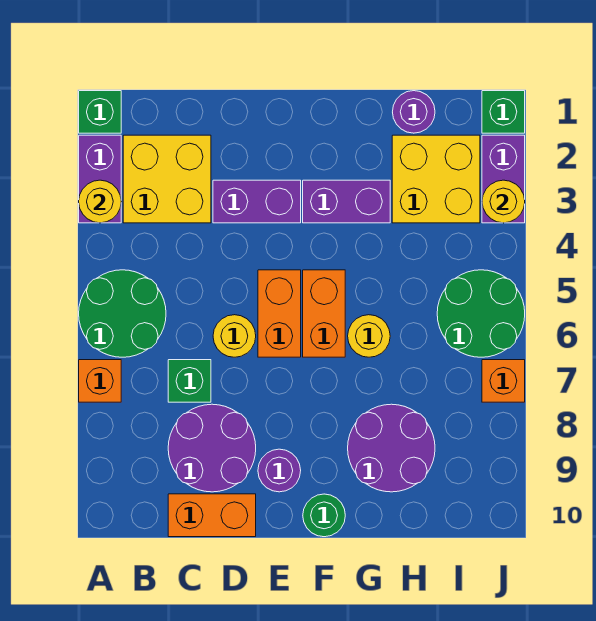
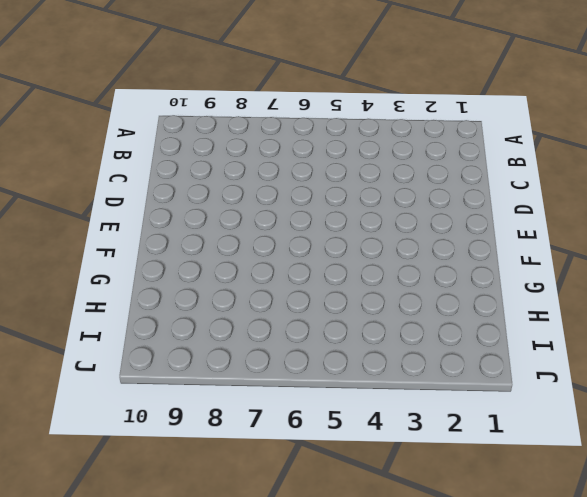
none -> green 1x1 brick [79,91,121,133]
none -> purple 1x2 brick [79,135,121,223]
none -> green 2x2 round brick [79,270,166,357]

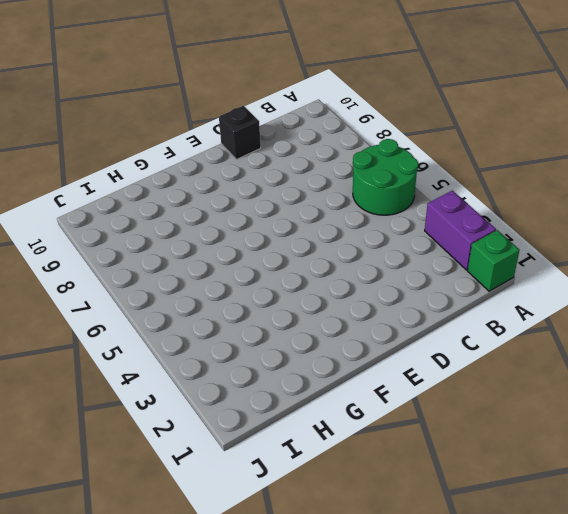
black 1x1 brick [219,106,261,160] -> orange 1x2 brick [168,494,256,537]
none -> orange 1x1 brick [79,360,121,402]
none -> yellow 2x2 brick [123,135,211,223]
none -> green 1x1 brick [168,360,211,402]

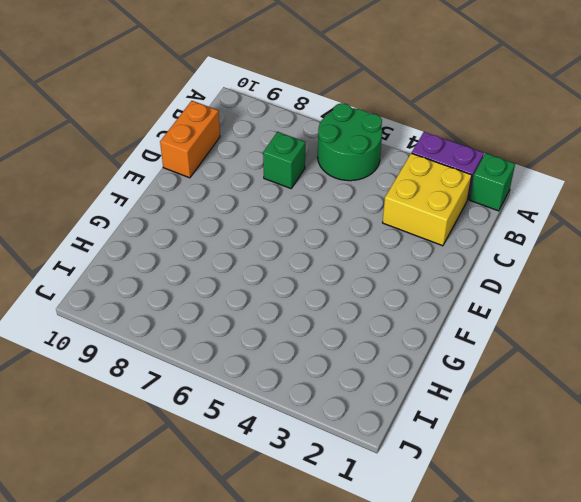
none -> orange 1x1 brick [79,360,121,402]
none -> purple 2x2 round brick [168,404,256,492]
none -> purple 1x2 brick [213,180,301,223]

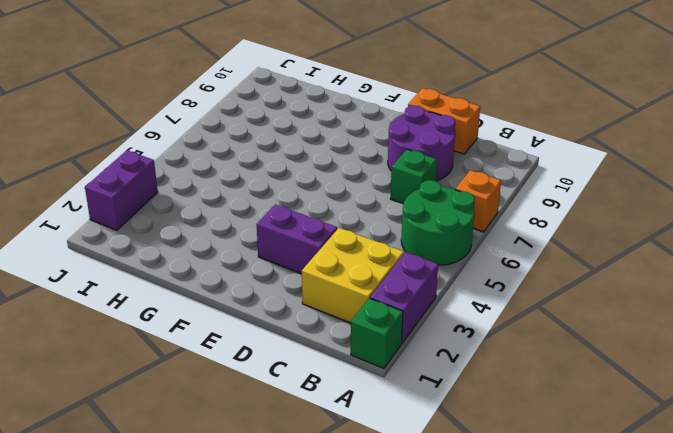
none -> yellow 1x1 round brick [213,315,256,357]
none -> orange 1x2 brick [258,270,301,357]
none -> purple 1x1 round brick [258,449,301,492]

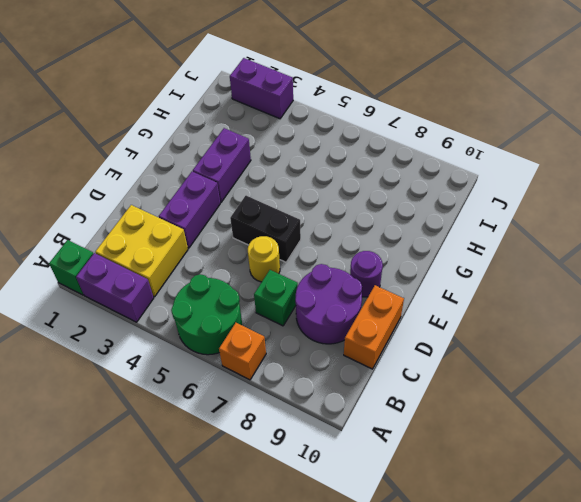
black 1x2 brick [230,196,301,262] -> orange 1x2 brick [258,270,301,357]
none -> orange 1x2 brick [303,270,345,357]
none -> green 1x1 round brick [303,494,345,537]
none -> yellow 1x1 round brick [348,315,390,357]

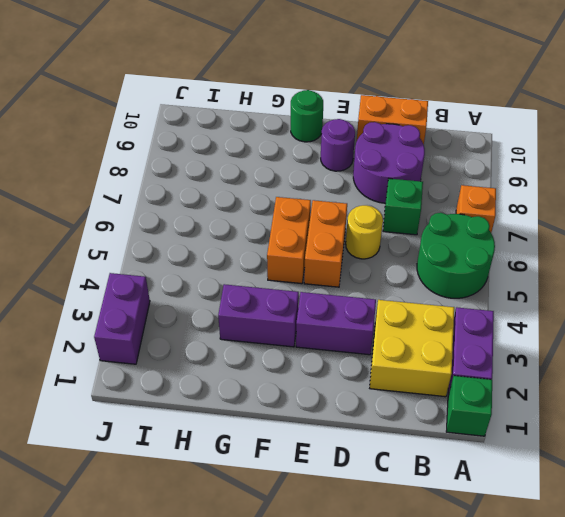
none -> yellow 1x1 round brick [348,315,390,357]
none -> purple 2x2 round brick [348,404,435,492]
none -> purple 1x1 round brick [393,91,435,133]

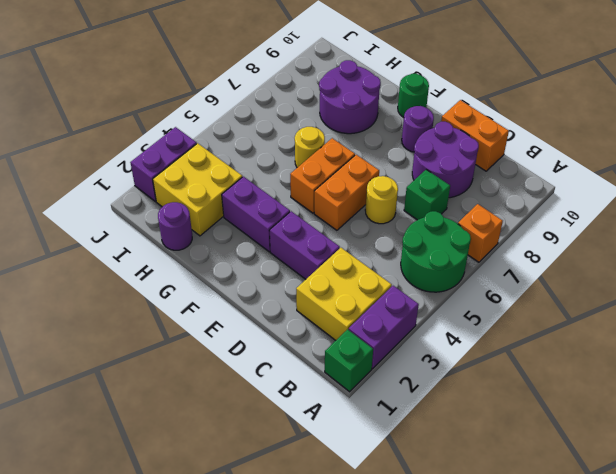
none -> green 2x2 round brick [437,270,525,357]
none -> green 1x1 brick [482,91,525,133]
none -> orange 1x1 brick [482,360,525,402]

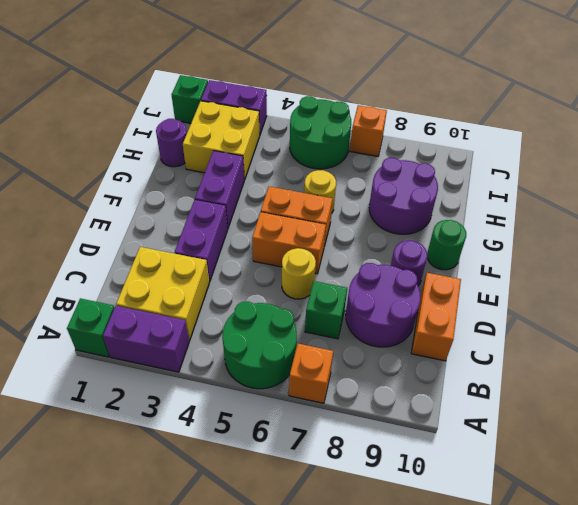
none -> yellow 1x1 round brick [79,180,121,223]
none -> yellow 1x1 round brick [482,180,525,223]

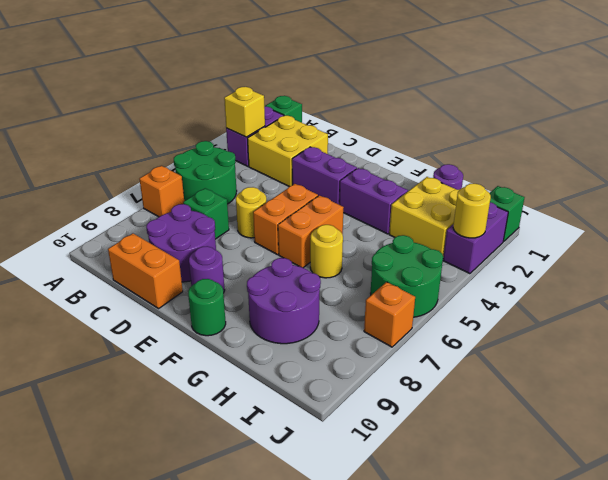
yellow 1x1 brick [224,87,265,137] -> yellow 1x1 round brick [79,180,121,223]

